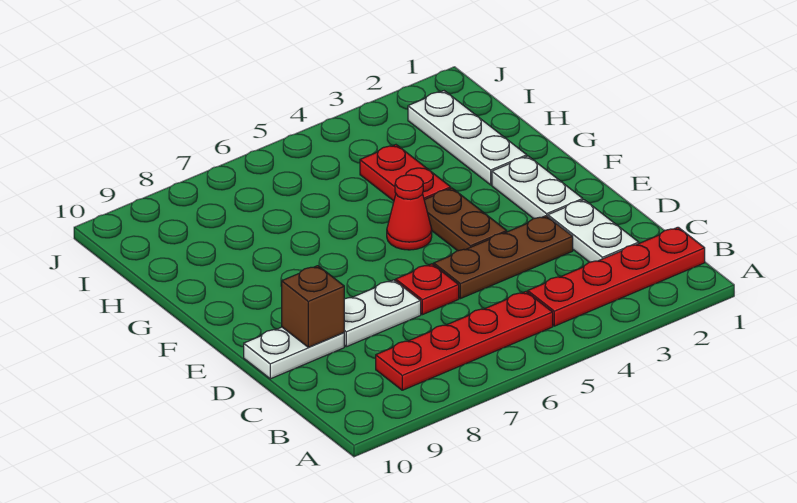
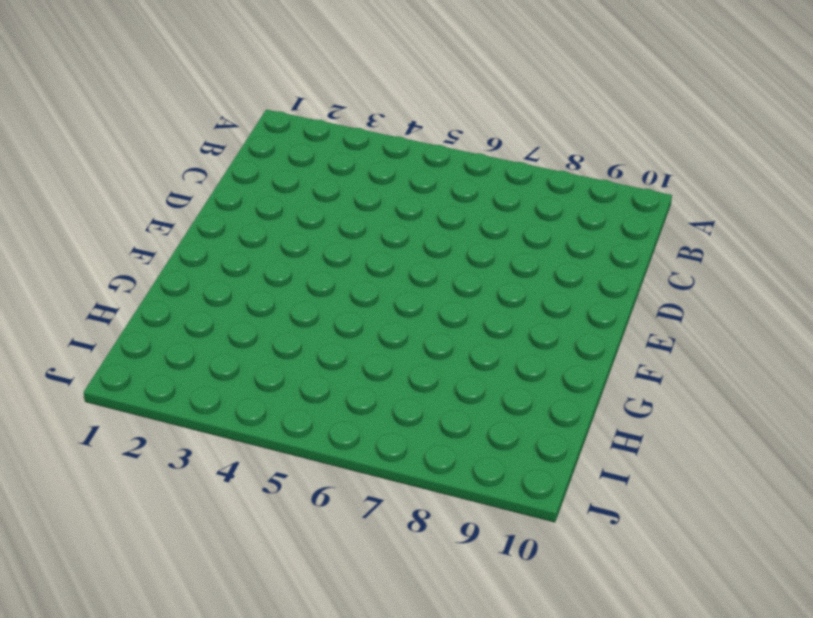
none -> red 1x4 plate [528,227,705,326]
none -> red 1x4 plate [376,292,553,390]
none -> white 1x2 plate [548,200,639,262]

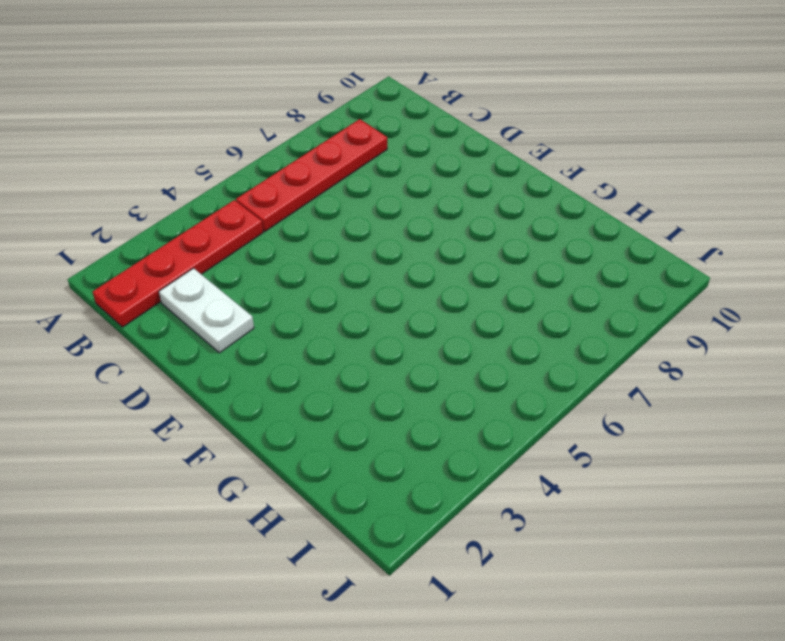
none -> brown 1x3 plate [434,216,573,299]
none -> red 1x1 plate [396,264,459,315]
none -> white 1x2 plate [344,280,421,347]

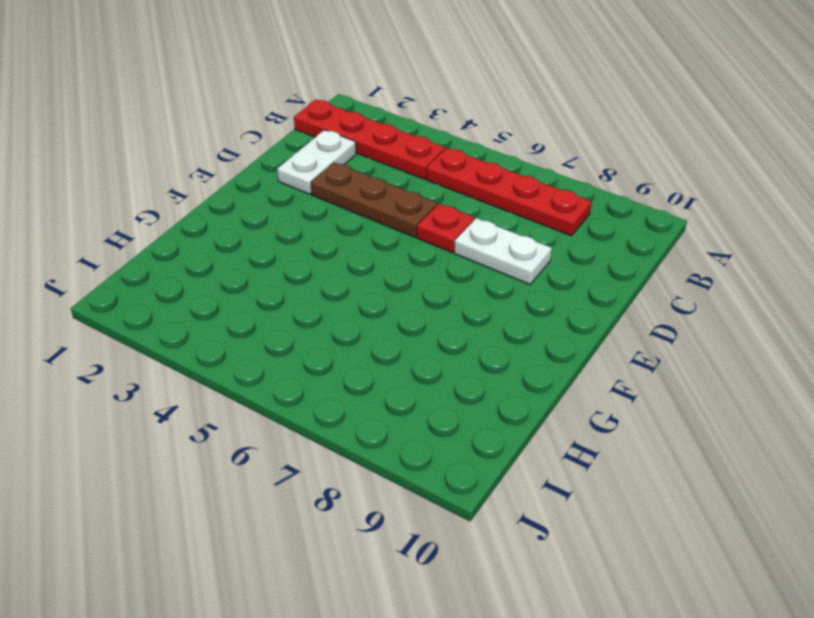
none -> white 1x2 plate [244,327,344,379]
none -> white 1x2 plate [492,156,583,219]
none -> brown 1x2 plate [424,188,507,251]

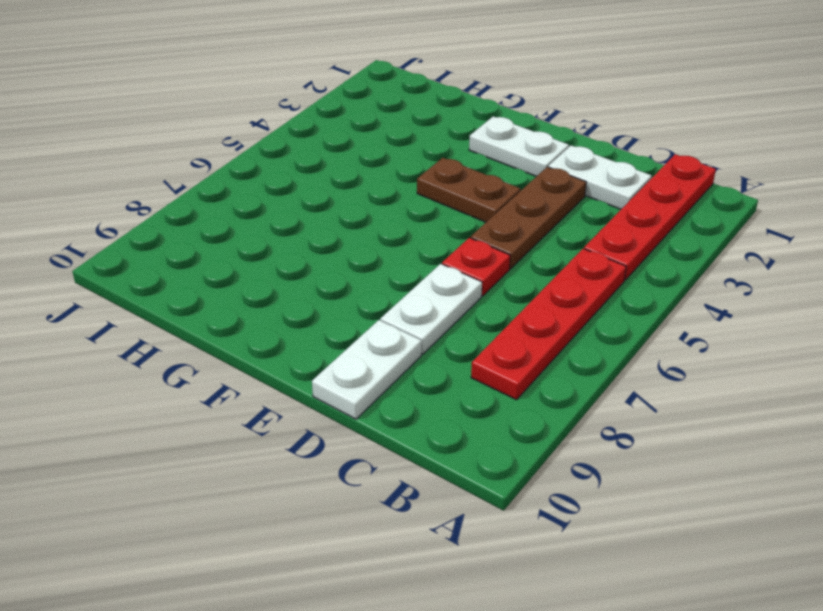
none -> red 1x1 cone [387,175,432,250]
none -> white 1x3 plate [408,91,527,185]
none -> red 1x2 plate [360,145,451,201]

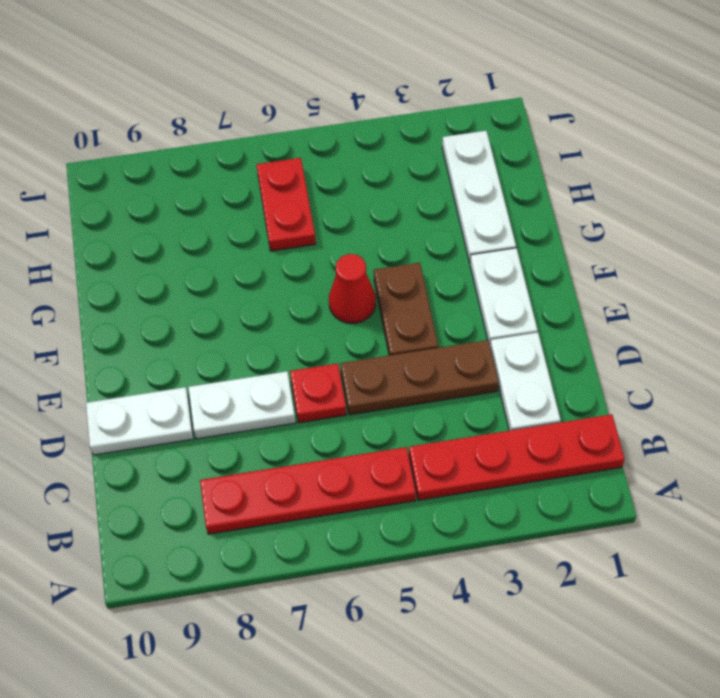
red 1x2 plate [257,158,316,251] -> red 1x2 plate moved to [360,145,451,201]
none -> brown 1x1 brick [282,266,344,347]

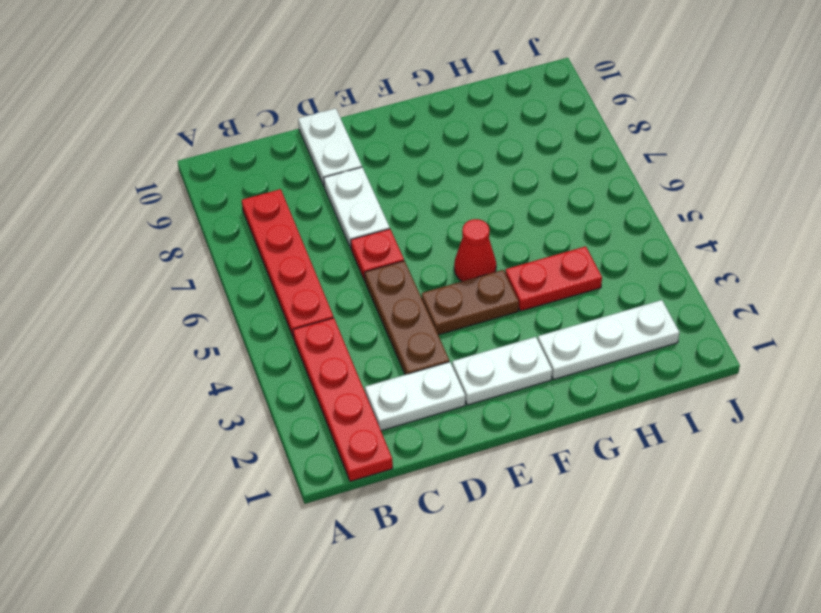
none -> brown 1x1 brick [282,266,344,347]

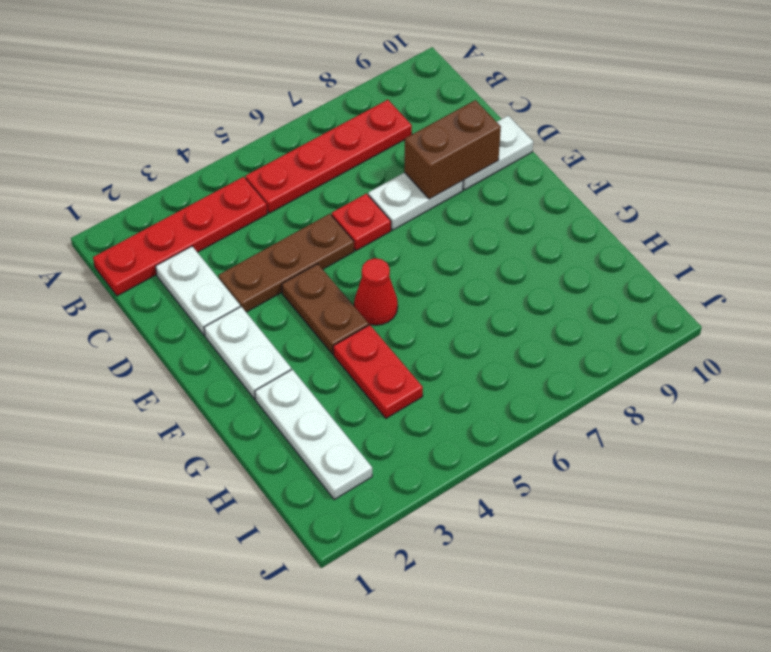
brown 1x2 brick [404,100,501,199] -> brown 1x1 brick [282,266,344,347]

